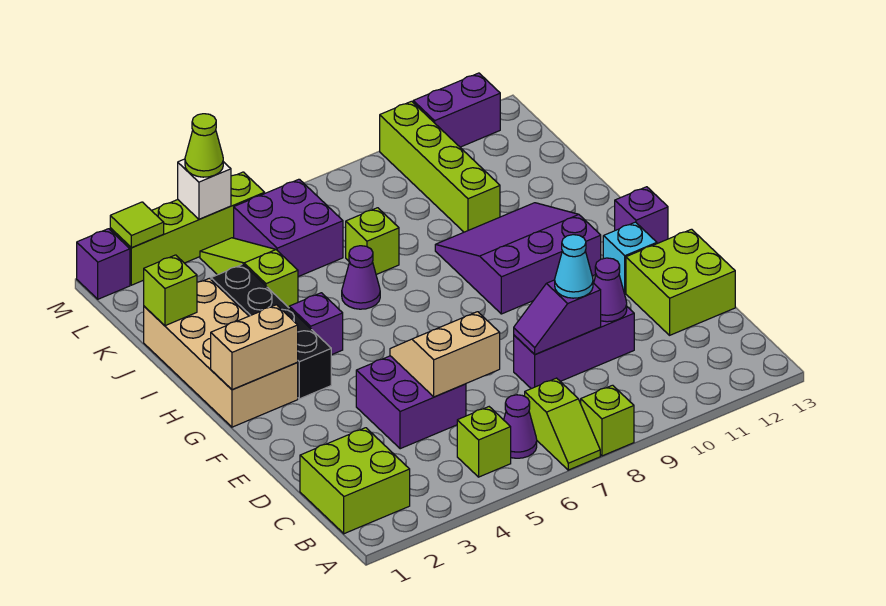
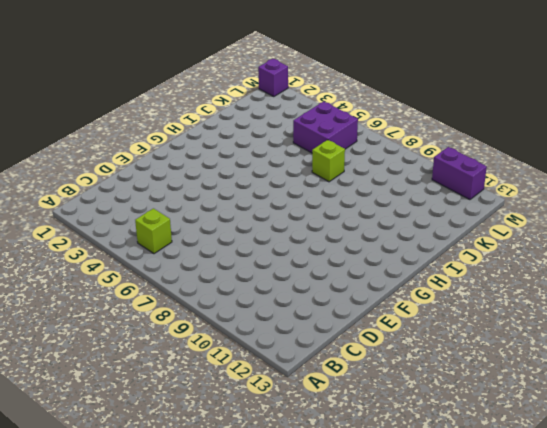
none -> lime 1x2 slope [525,378,600,470]
none -> lime 1x1 brick [581,385,634,456]
none -> lime 2x2 brick [300,428,410,534]
none -> purple 1x1 cone [504,395,537,458]

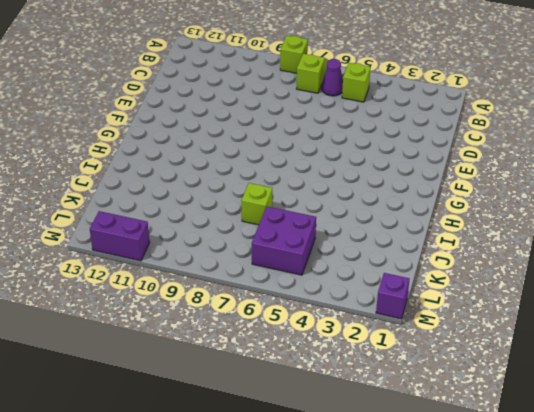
none -> lime 2x2 brick [300,428,410,534]
none -> purple 2x2 brick [356,356,466,449]
none -> purple 1x3 brick [514,307,634,389]
none -> lime 2x2 brick [626,229,735,335]

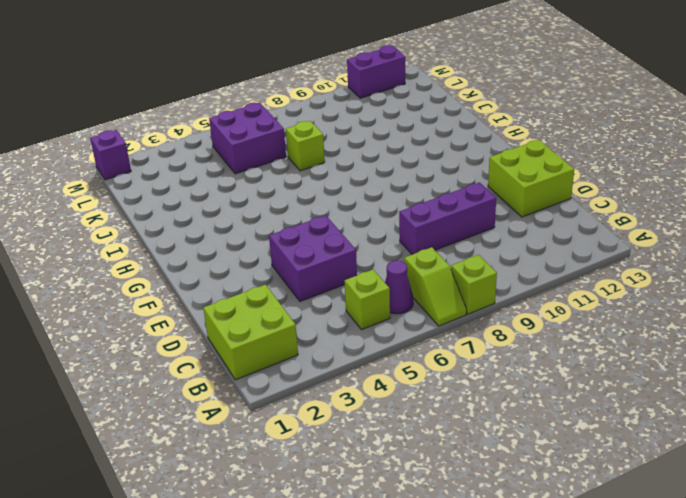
none -> cyan 1x1 brick [603,222,657,293]
none -> tan 2x4 brick [144,278,298,427]
none -> black 1x4 brick [211,264,331,399]
none -> purple 3x3 slope [435,203,601,314]

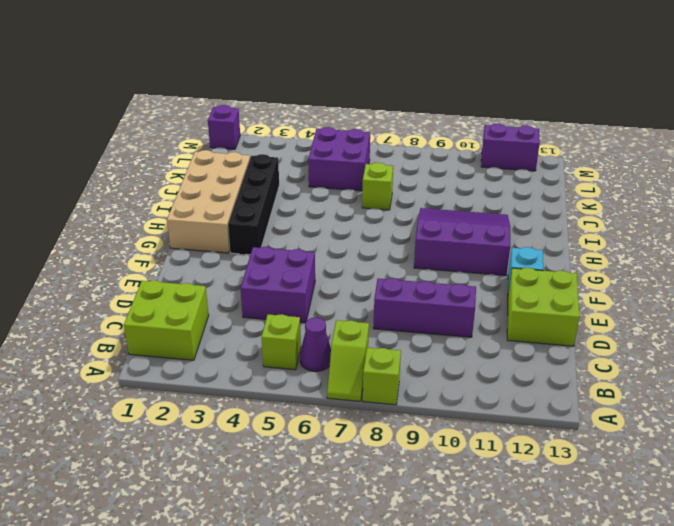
none -> purple 1x1 brick [615,187,668,244]
none -> purple 1x1 brick [289,293,343,355]
none -> purple 1x1 cone [342,246,380,309]
none -> lime 1x3 slope [200,238,298,308]

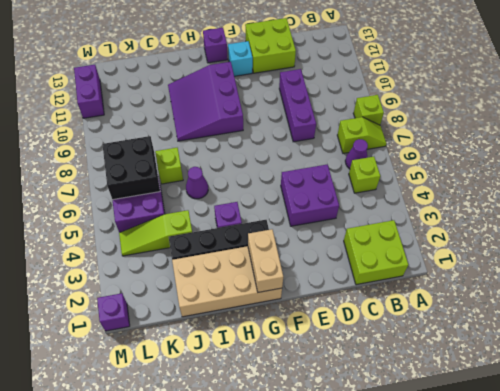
black 2x2 brick [102,136,160,200] -> none
none -> lime 1x4 brick [380,101,500,232]
none -> lime 1x4 brick [110,172,265,285]
none -> tan 2x2 slope [390,312,500,397]
none -> purple 1x2 slope [514,280,601,355]

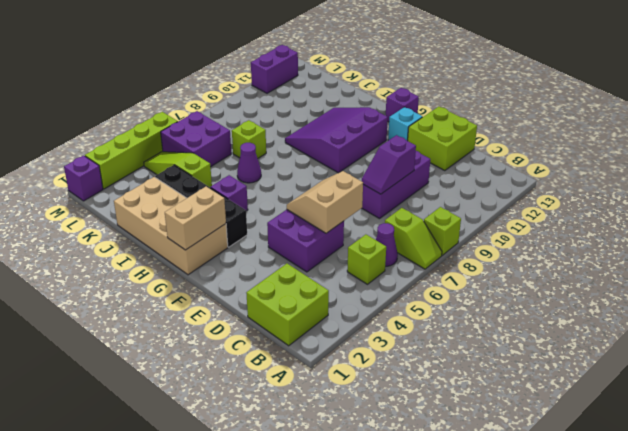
none -> lime 1x4 brick [380,101,500,232]
none -> purple 1x1 cone [594,258,627,322]
none -> lime 1x1 brick [144,255,197,326]
none -> lime 1x1 tile [110,202,164,248]

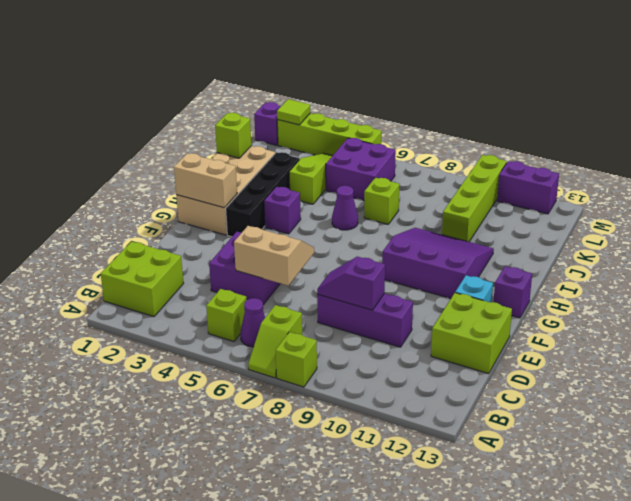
none -> purple 1x1 cone [594,258,627,322]
none -> white 1x1 brick [178,159,231,219]
none -> cyan 1x1 cone [555,235,593,298]
none -> lime 1x1 cone [185,114,223,177]

